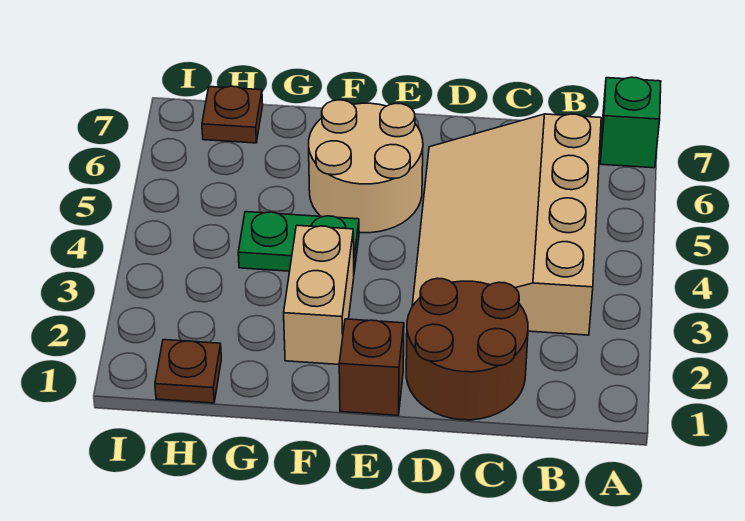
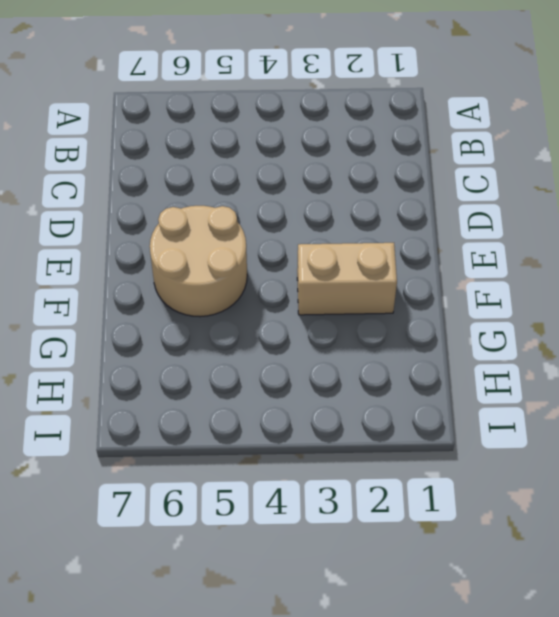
none -> green 1x1 brick [600,77,661,168]
none -> tan 3x4 slope [412,114,601,335]

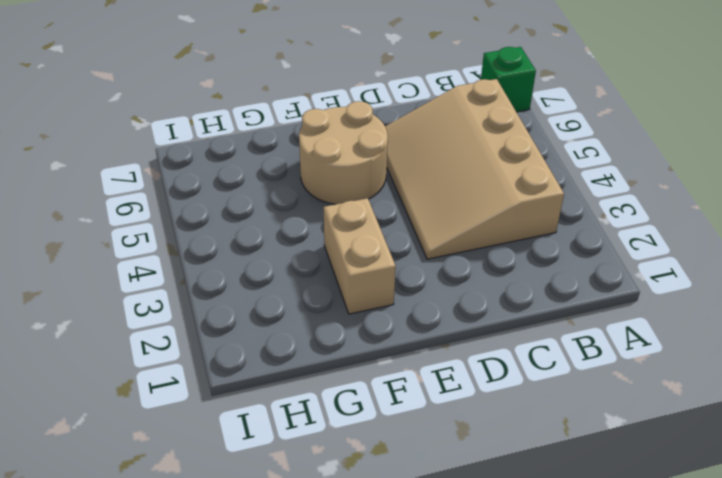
none -> brown 2x2 round brick [406,278,528,420]
none -> brown 1x1 brick [339,319,404,415]

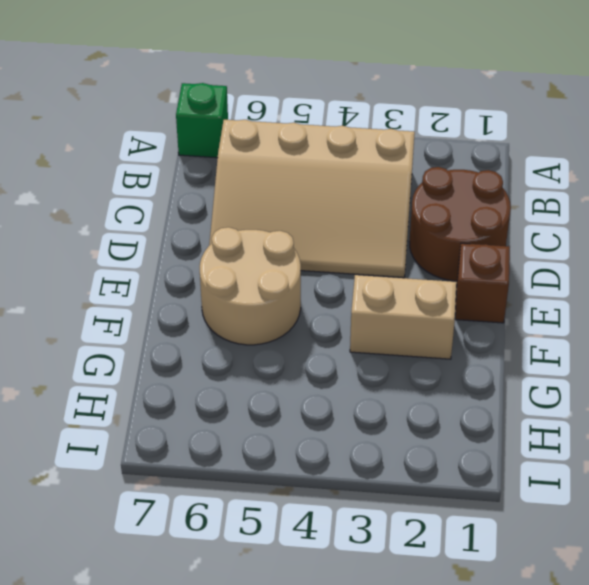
none -> green 1x2 plate [238,212,359,271]
none -> brown 1x1 plate [155,340,221,403]

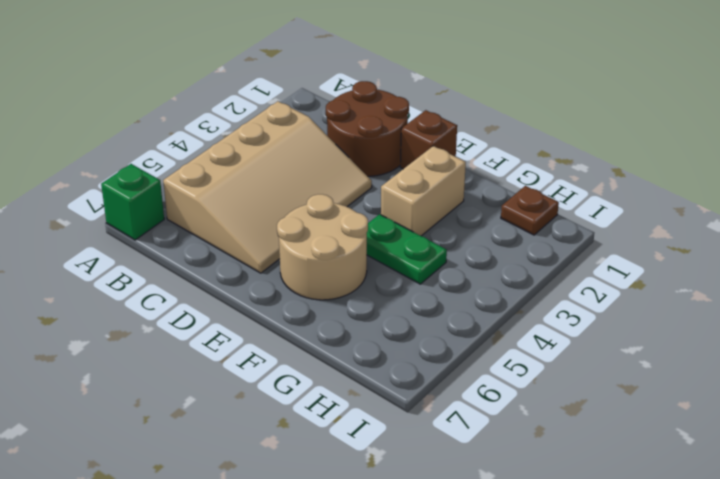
none -> brown 1x1 plate [202,86,263,143]

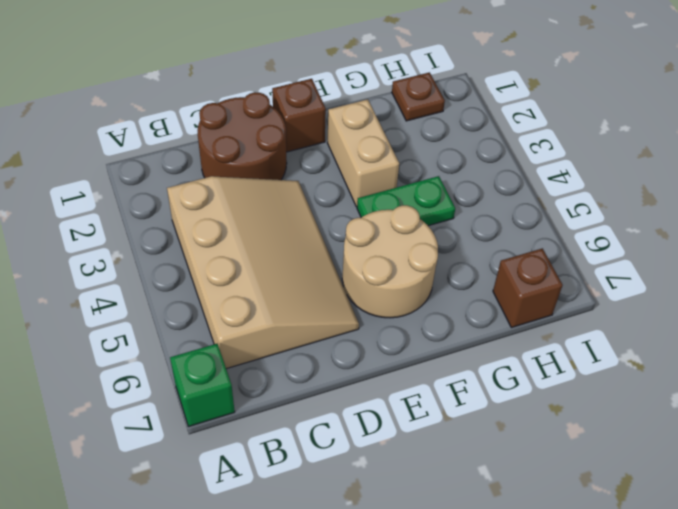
brown 1x1 brick [493,248,563,328] -> brown 1x1 plate [202,86,263,143]

